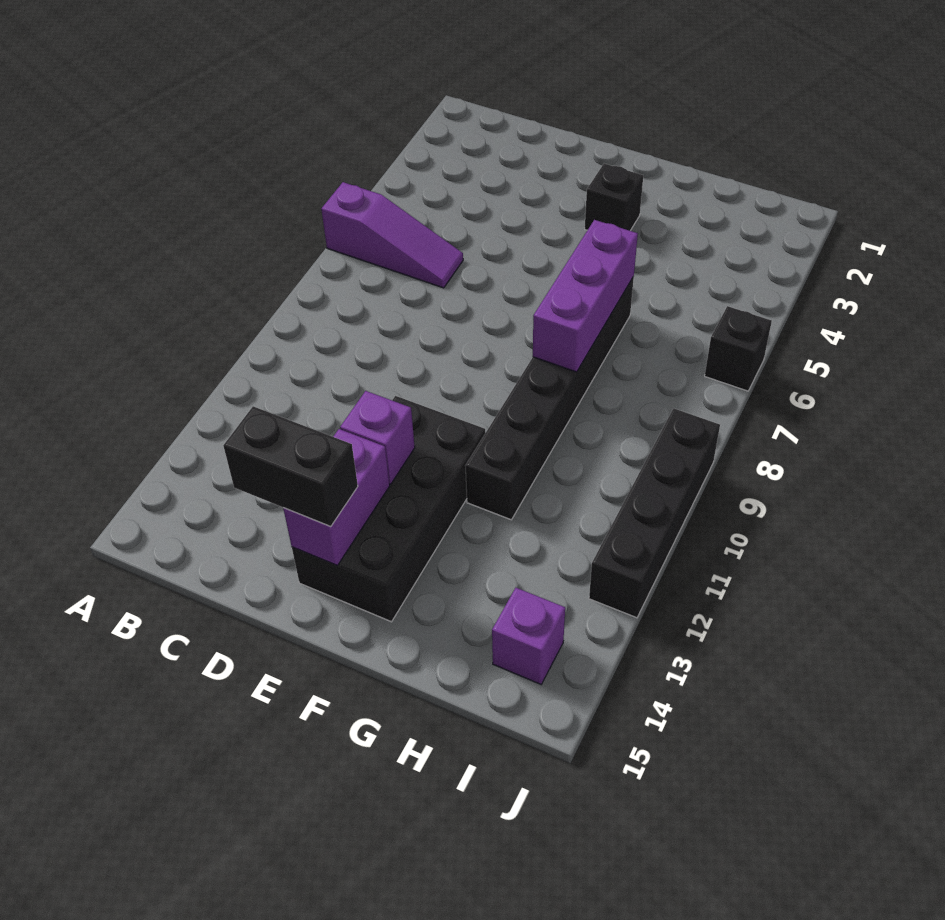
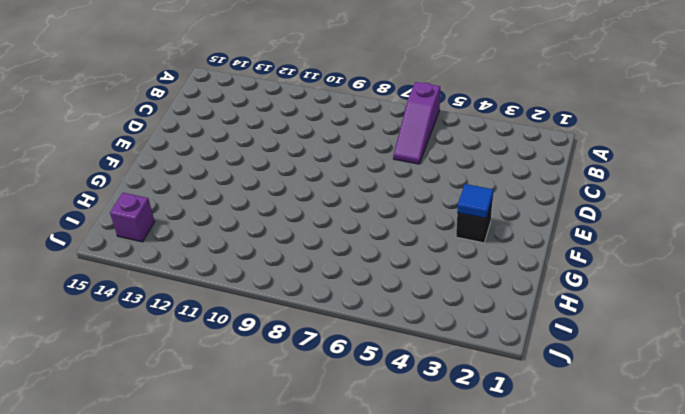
blue 1x1 tile [457,184,493,218] -> none
none -> black 2x4 brick [292,396,486,622]
none -> black 1x6 brick [466,277,634,520]

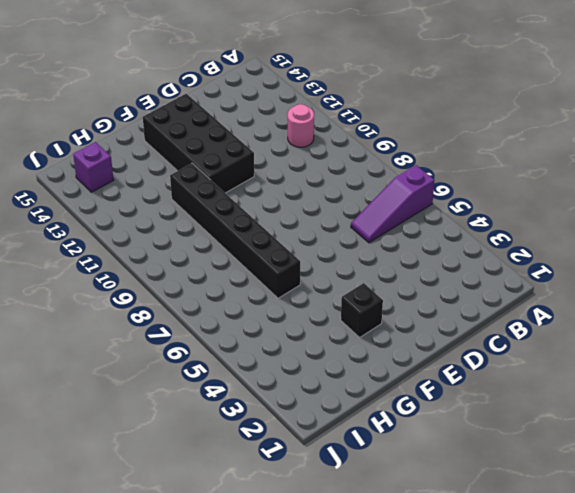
pink 1x1 round brick [288,104,314,147] -> none
none -> black 1x1 brick [705,306,772,391]
none -> black 1x4 brick [589,408,720,618]

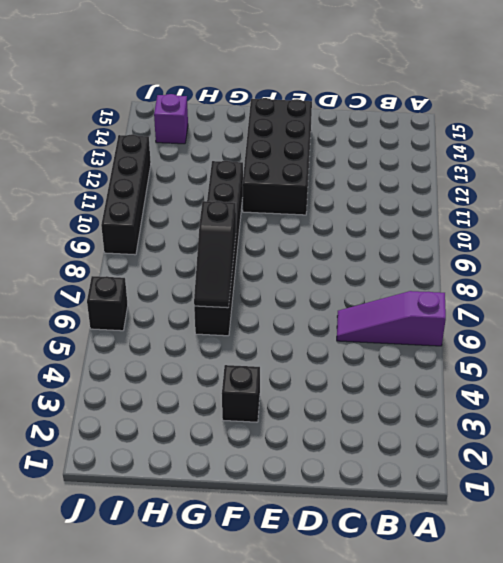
black 1x3 slope [194,201,236,308] -> purple 1x3 brick [533,220,638,372]
none -> purple 1x1 brick [340,391,415,484]
none -> purple 1x2 brick [283,429,390,565]

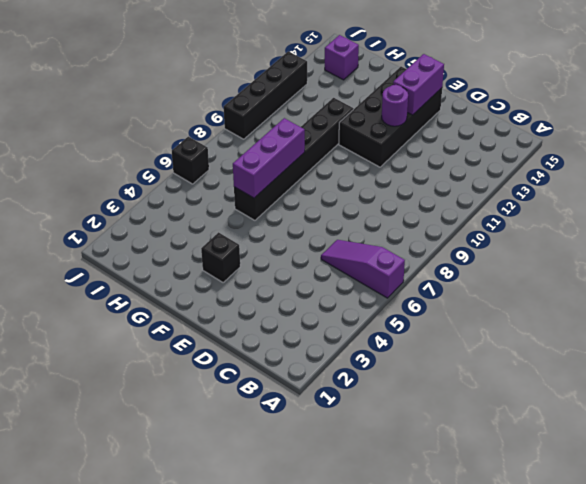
purple 1x1 round brick [382,85,408,126] -> purple 1x1 brick [340,391,415,484]
none -> black 1x2 brick [223,406,358,527]

